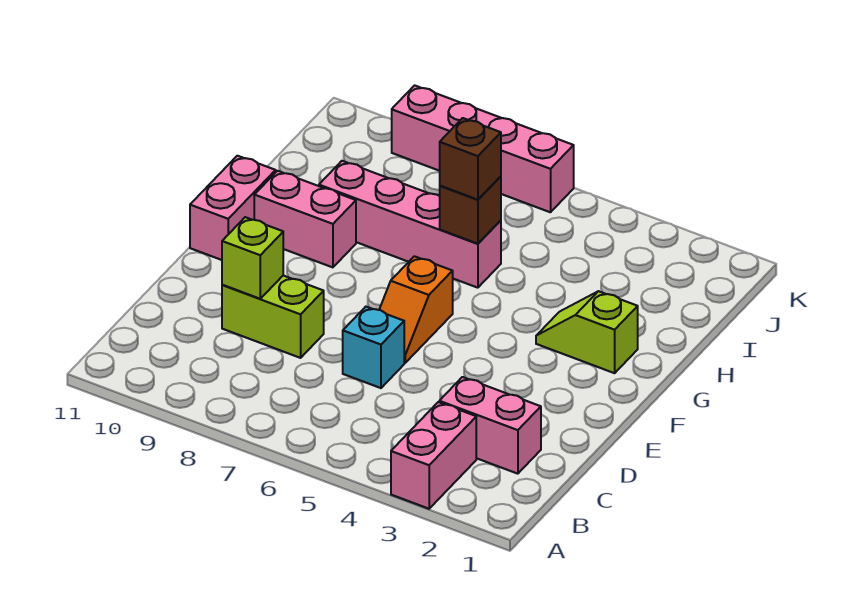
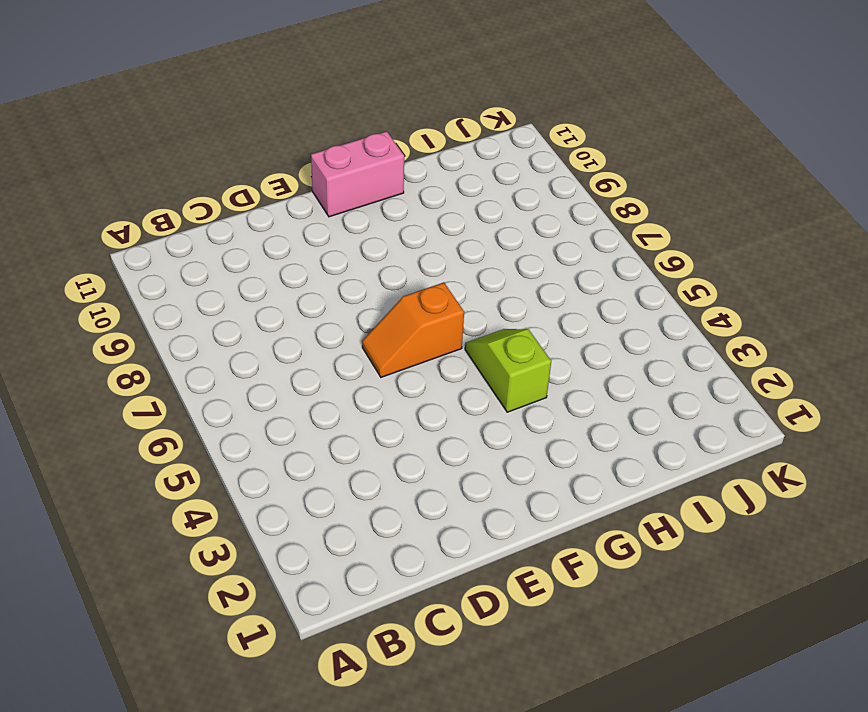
lime 1x2 slope [465,329,551,412] -> lime 1x2 slope moved to [536,291,638,373]
none -> pink 1x2 brick [391,402,476,509]
none -> pink 1x2 brick [439,377,541,474]
none -> cyan 1x1 brick [343,307,404,388]

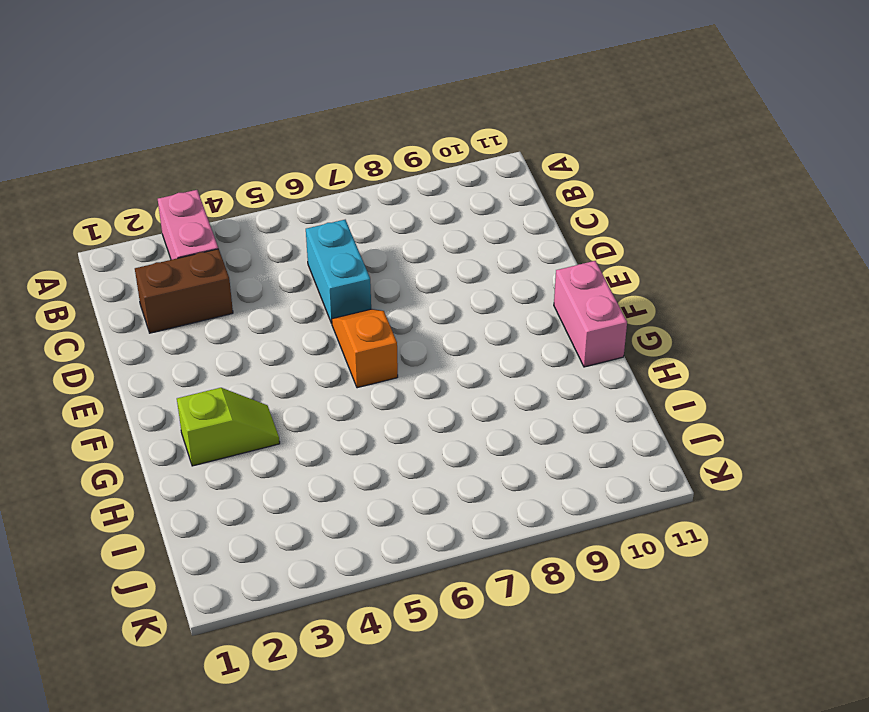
brown 1x2 brick [135,249,233,333] -> pink 1x2 brick [439,377,541,474]
cyan 1x2 brick [306,220,371,323] -> cyan 1x1 brick [343,307,404,388]
none -> lime 1x2 brick [222,276,324,358]
none -> pink 1x2 brick [254,171,356,267]
none -> pink 1x4 brick [319,161,501,288]

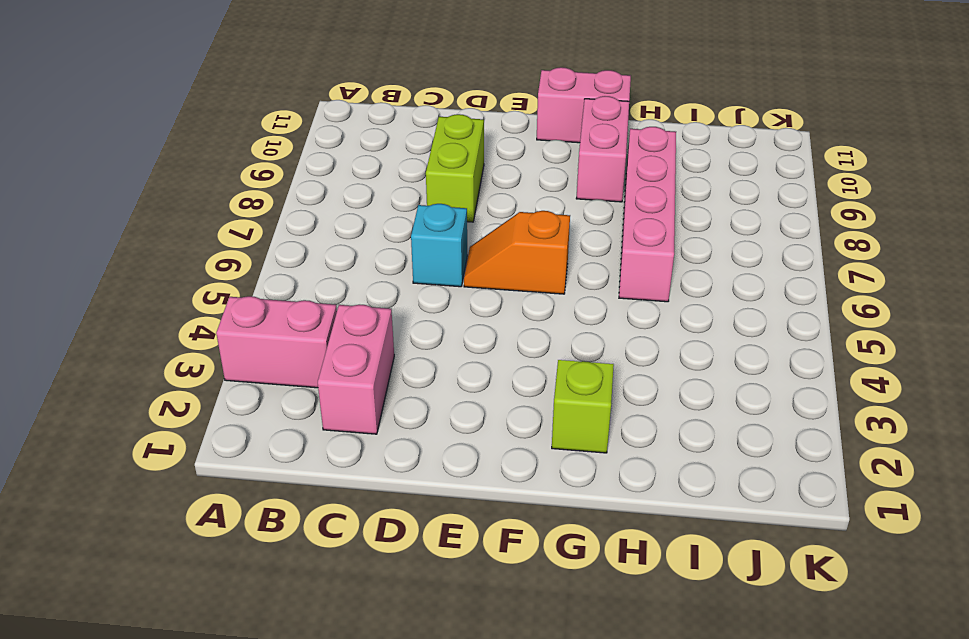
none -> pink 1x4 brick [391,85,574,212]
none -> lime 1x1 brick [222,217,283,299]
none -> brown 1x1 brick [440,176,501,244]

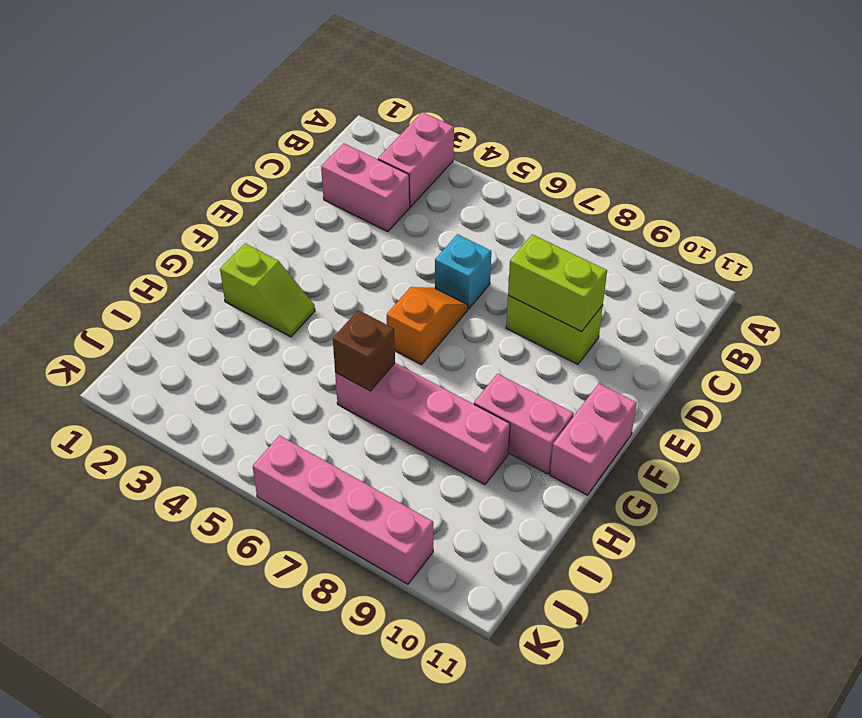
lime 1x2 brick [508,235,607,332] -> lime 1x1 brick [222,217,283,299]
none -> brown 1x1 brick [440,118,501,200]

